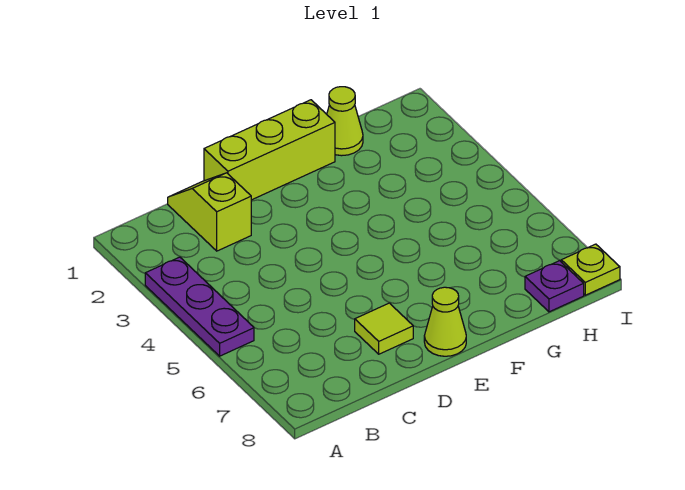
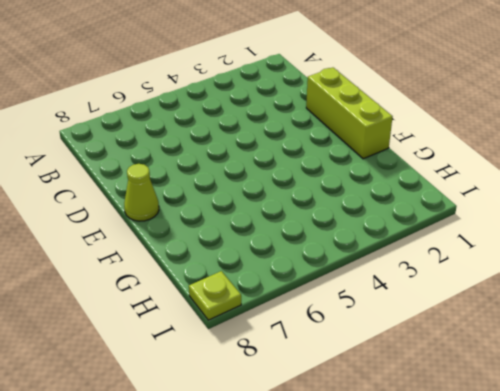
none -> purple 1x3 plate [145,257,254,356]
none -> lime 1x2 slope [168,173,251,251]

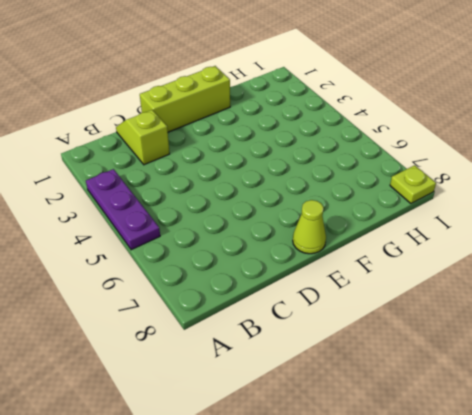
none -> lime 1x1 tile [355,303,413,354]
none -> lime 1x1 cone [327,87,363,156]

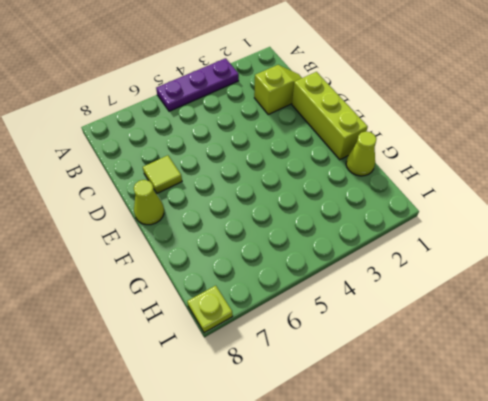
none -> purple 1x1 plate [525,261,584,312]

